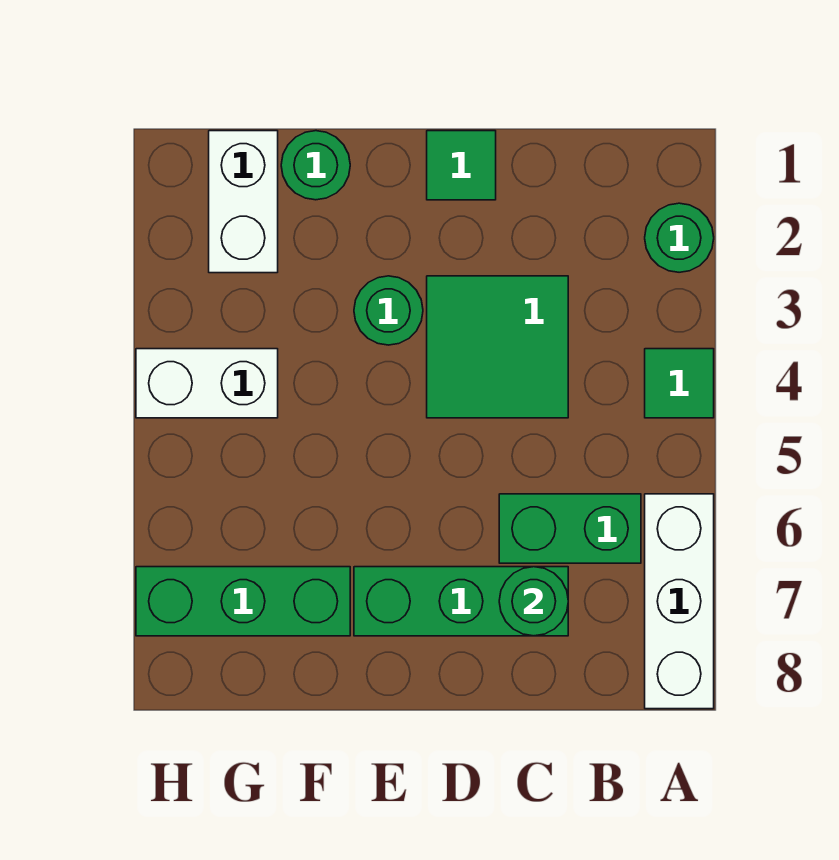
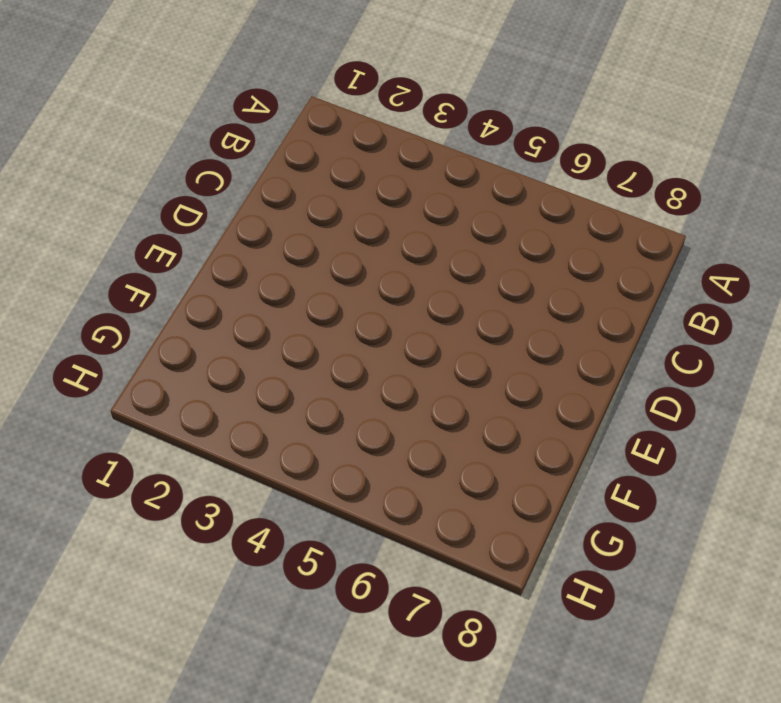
none -> green 1x1 round brick [645,203,714,272]
none -> green 1x1 tile [645,349,714,418]
none -> white 1x3 brick [645,494,714,709]

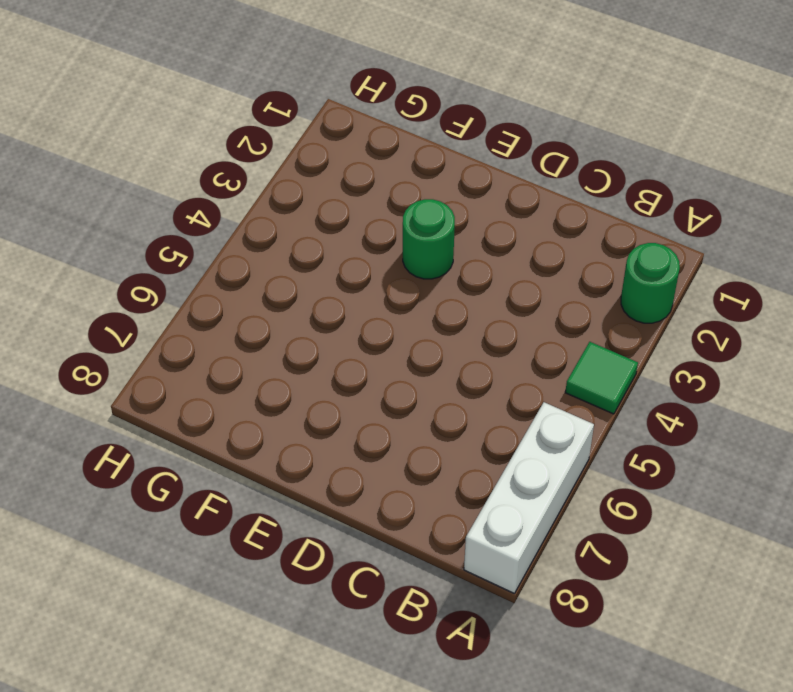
none -> green 1x2 brick [499,494,641,563]
none -> green 2x2 tile [427,276,568,418]
none -> green 1x3 brick [354,567,568,636]

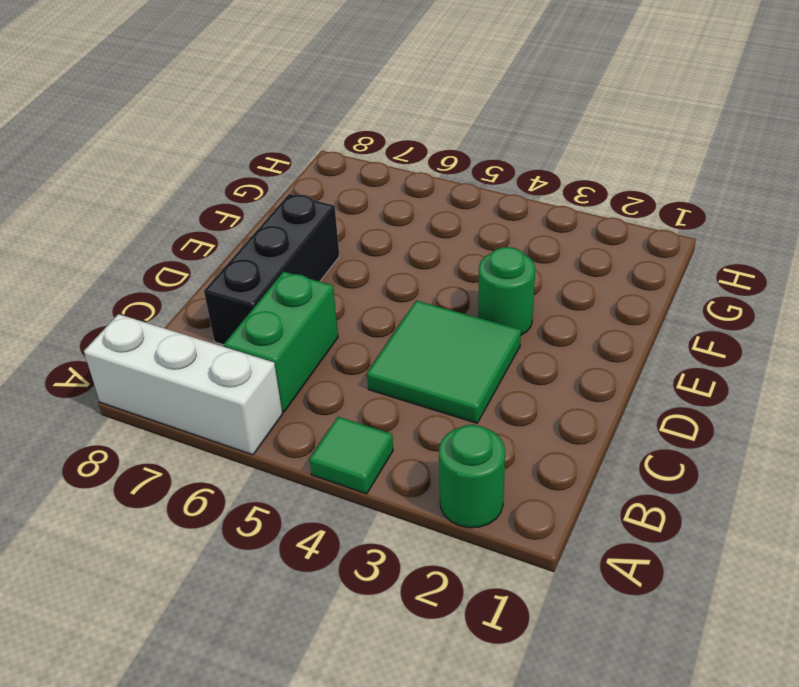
black 1x3 brick [204,194,339,345] -> green 1x3 brick [354,567,568,636]
none -> green 1x1 tile [427,131,496,200]
none -> green 1x1 round brick [281,131,350,200]
none -> green 1x3 brick [136,567,350,636]

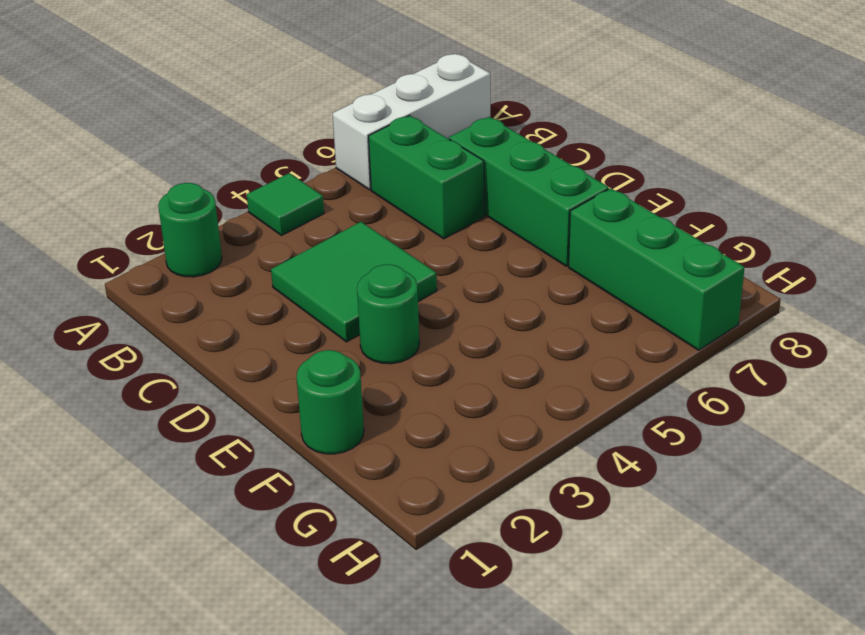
none -> green 1x1 tile [427,131,496,200]
none -> white 1x2 brick [209,131,278,273]
none -> white 1x2 brick [136,349,278,418]

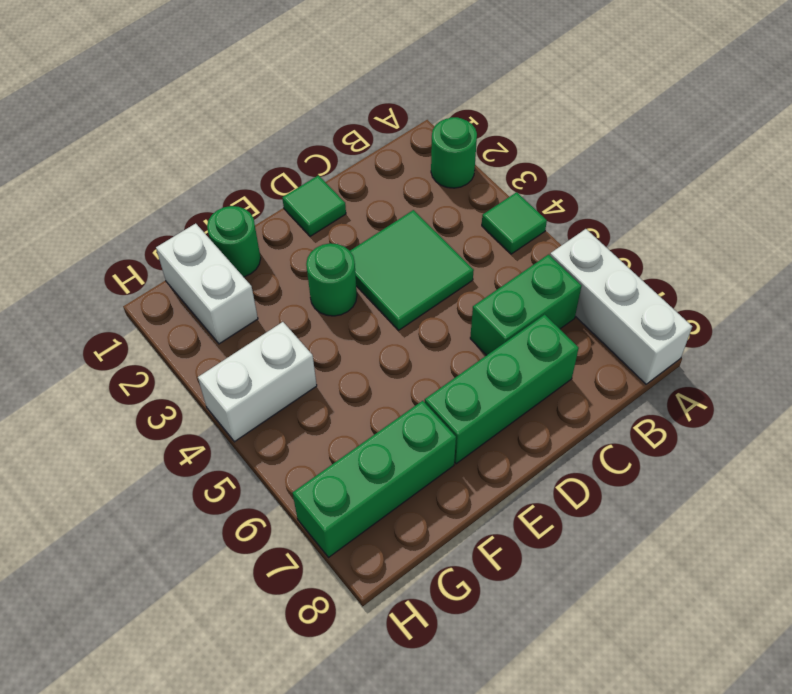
none -> green 1x1 round brick [499,567,568,636]

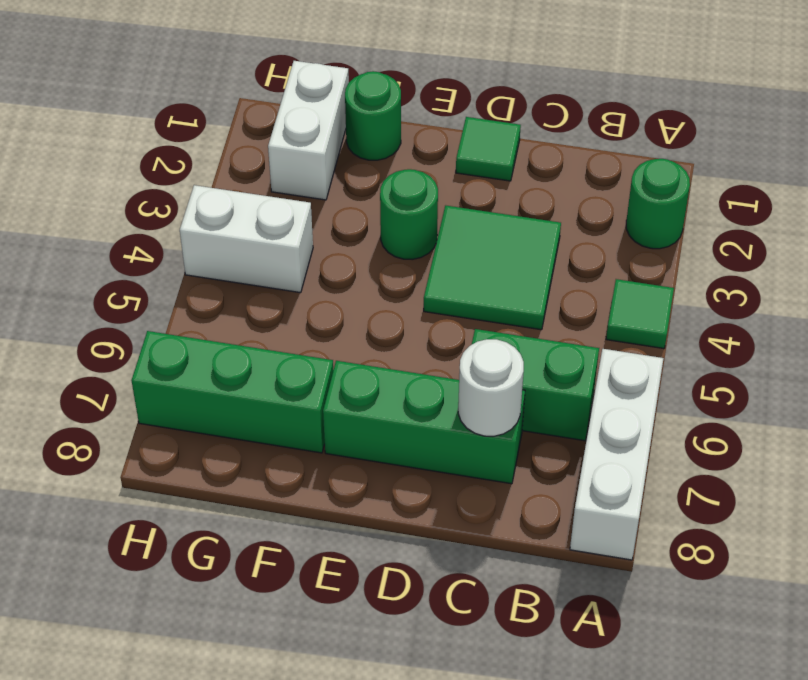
white 1x1 round brick [458,339,524,436] -> green 1x1 round brick [499,567,568,636]

